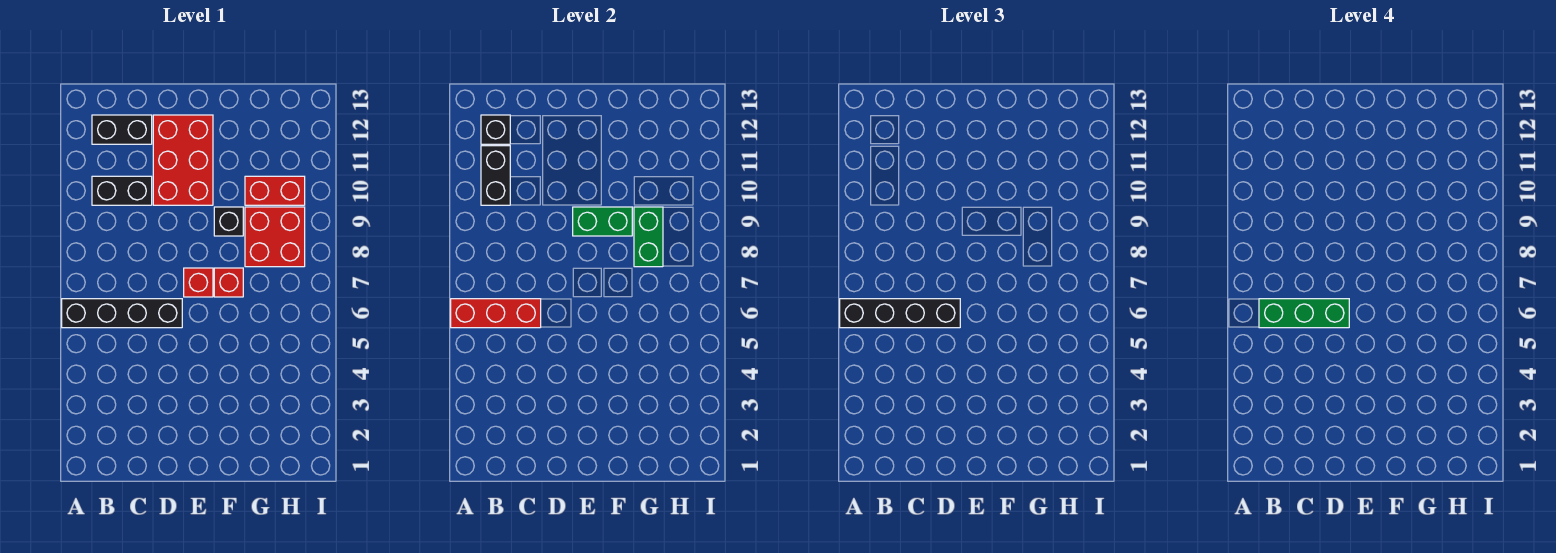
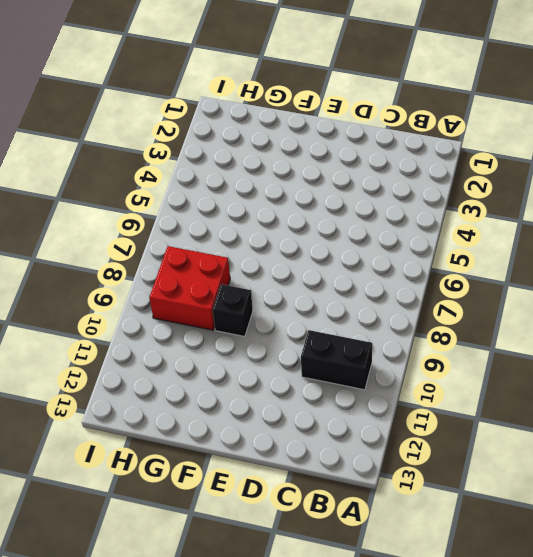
none -> black 1x4 brick [62,299,182,328]
none -> black 1x2 brick [92,115,152,144]
none -> red 2x3 brick [153,115,213,205]

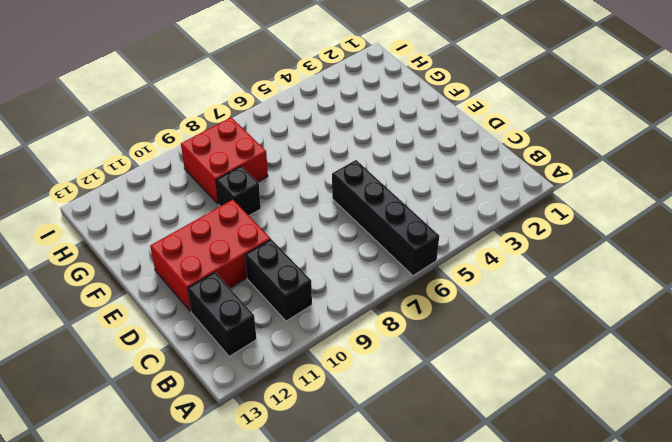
none -> red 1x1 brick [184,268,213,297]
none -> red 1x1 brick [214,268,243,297]
none -> red 1x2 brick [245,176,305,205]

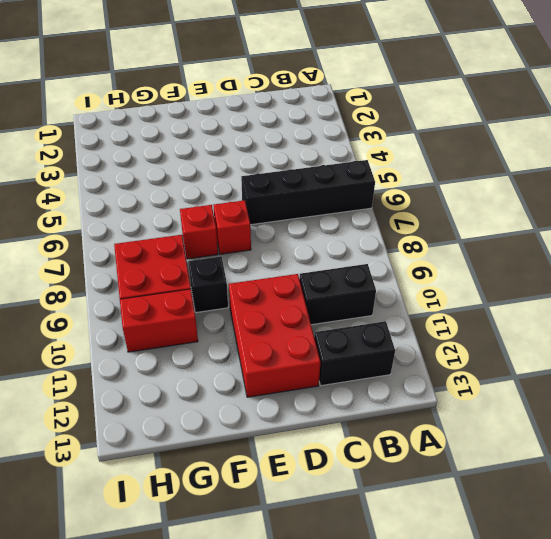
none -> red 1x3 brick [451,299,541,328]
none -> black 1x2 brick [481,146,510,205]
none -> black 1x1 brick [481,115,510,144]

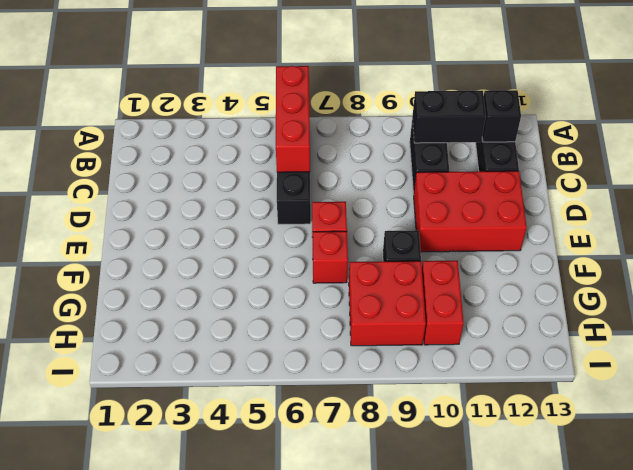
none -> green 1x2 brick [573,207,632,236]
none -> green 1x2 brick [634,207,663,267]
none -> black 1x4 brick [840,299,960,328]

